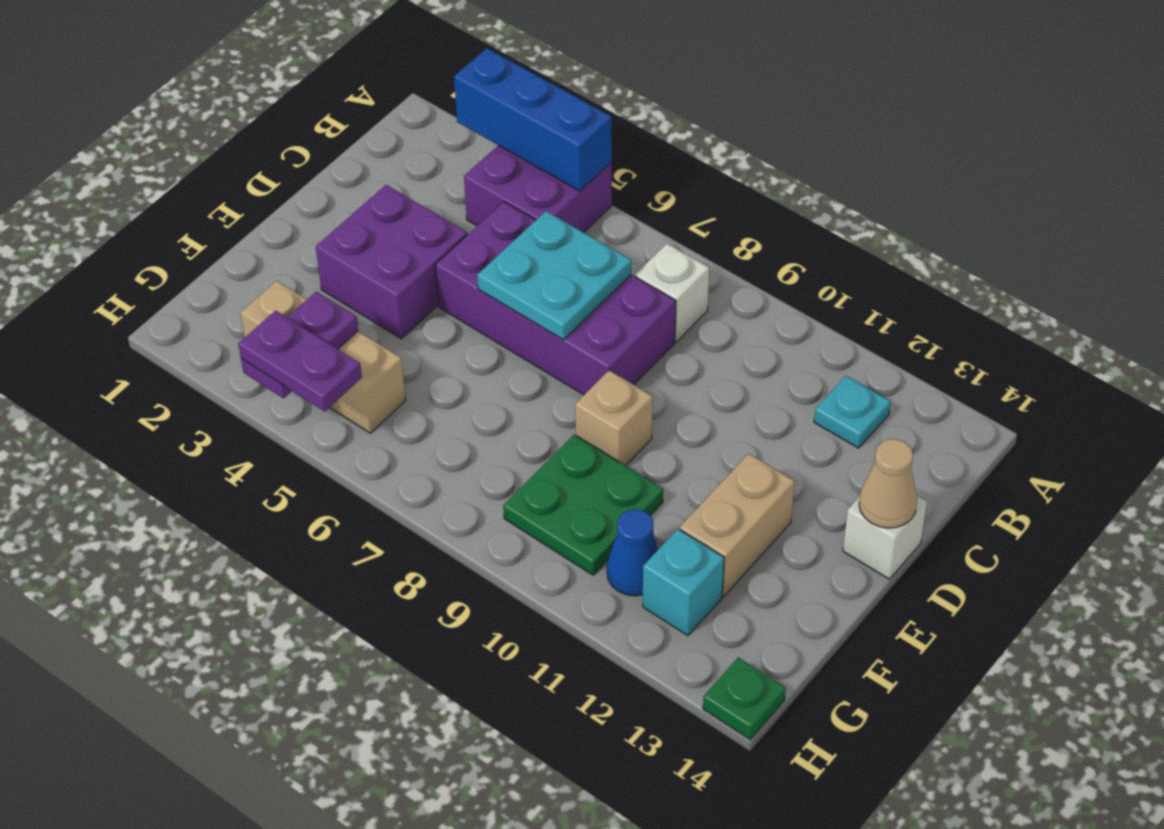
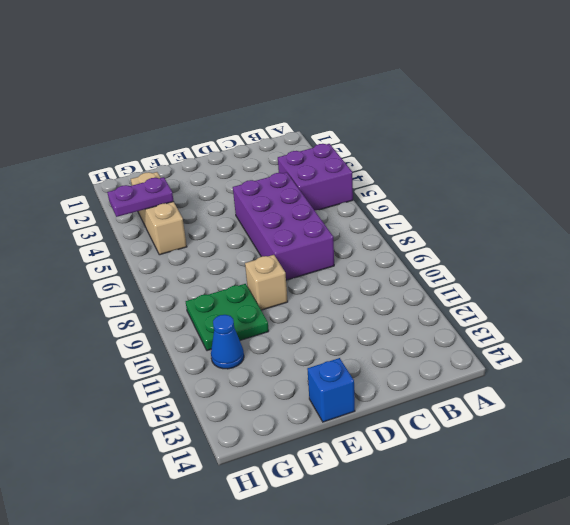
blue 1x1 brick [307,358,355,422] -> none
none -> white 1x1 brick [635,244,709,342]
none -> cyan 1x1 plate [814,376,891,448]
none -> purple 2x2 brick [316,185,467,339]

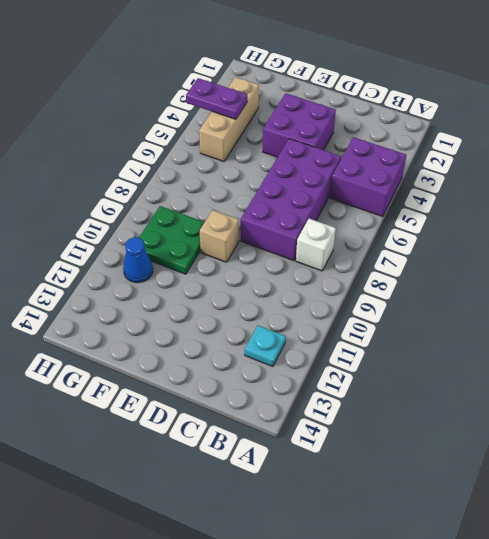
none -> white 1x1 brick [843,496,927,579]
none -> tan 1x2 brick [680,454,795,596]
none -> cyan 1x1 brick [643,529,724,636]

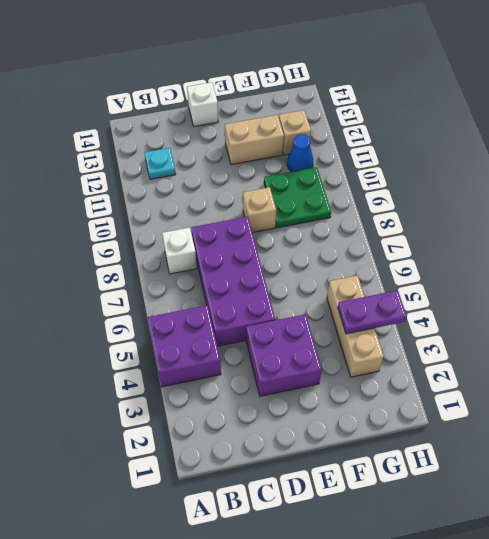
tan 1x1 brick [279,110,311,155] -> cyan 1x1 brick [643,529,724,636]
none -> green 1x1 plate [703,657,786,740]
none -> blue 1x3 brick [454,48,612,191]
none -> cyan 2x2 plate [477,211,631,340]

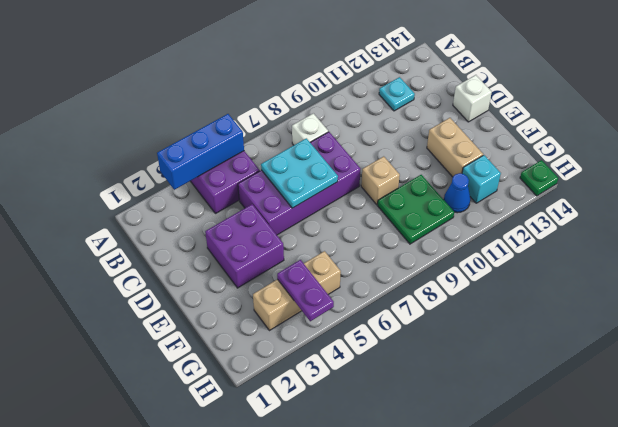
none -> tan 1x1 cone [859,439,917,528]
none -> purple 1x2 plate [238,311,362,411]

